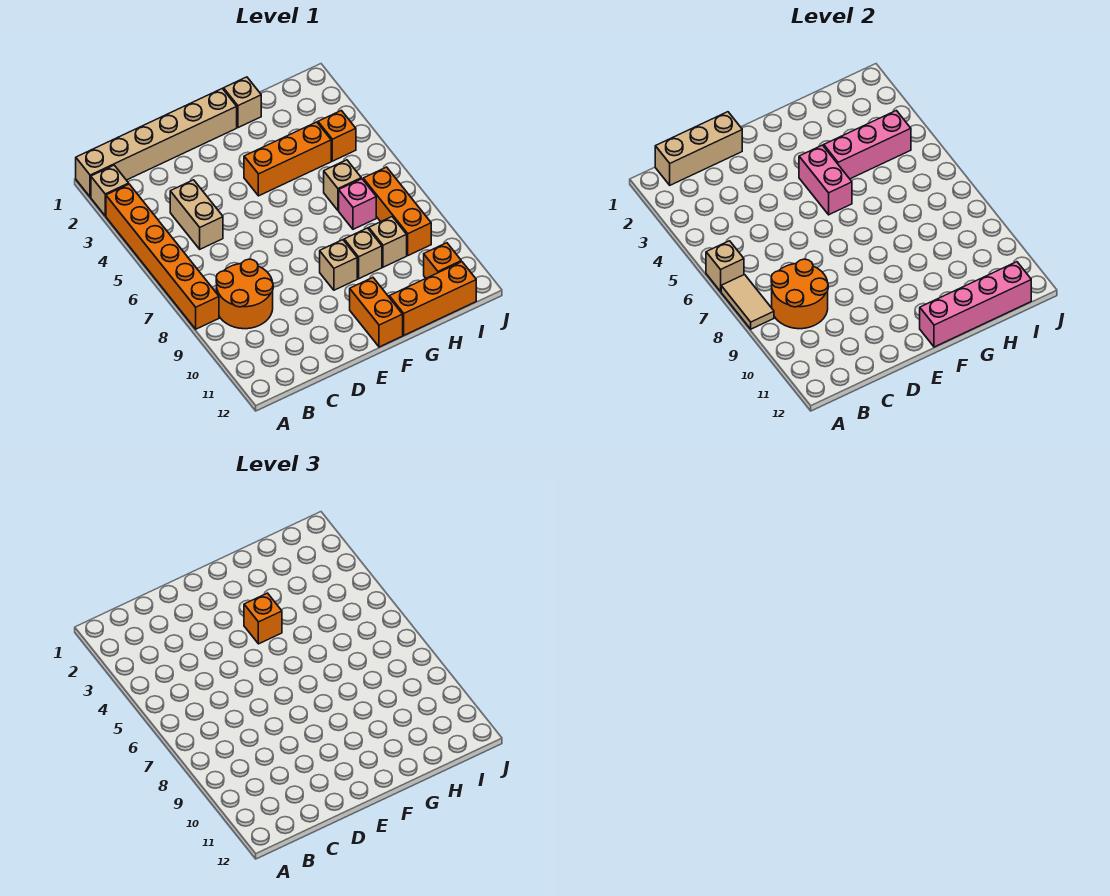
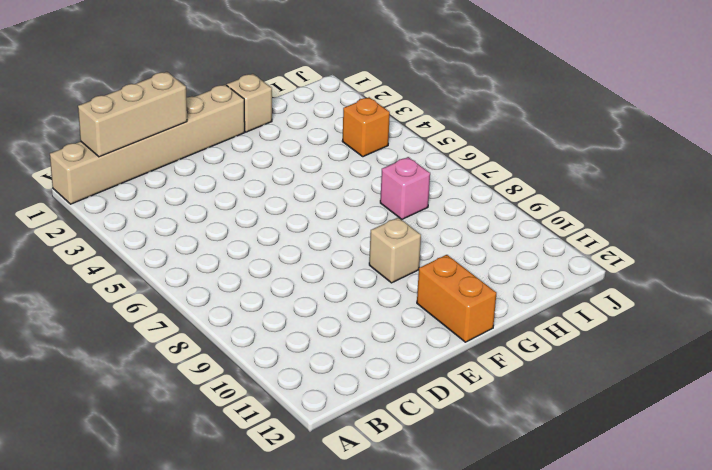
none -> tan 1x1 brick [91,165,129,216]
none -> orange 1x6 brick [106,184,219,329]
none -> orange 2x2 round brick [216,259,273,329]

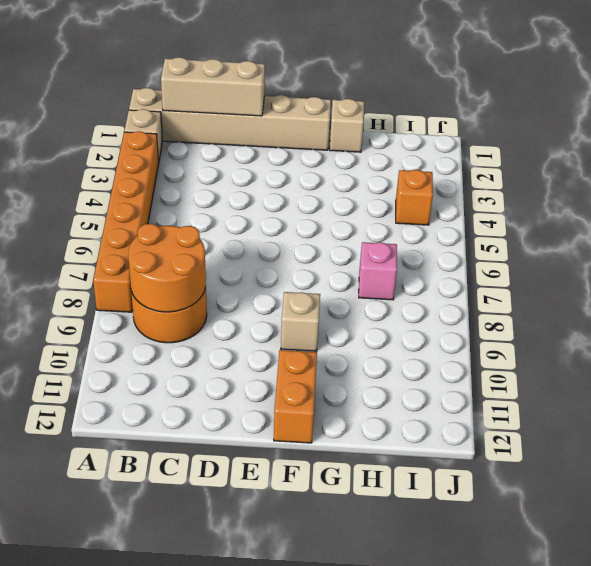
none -> tan 1x2 brick [170,180,223,249]
none -> orange 1x3 brick [244,122,331,196]
none -> tan 1x1 brick [344,228,382,279]

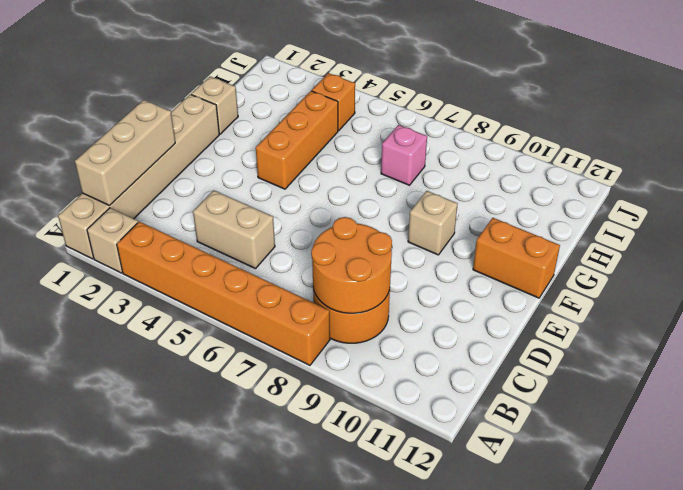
none -> tan 1x1 brick [344,228,382,279]
none -> orange 1x3 brick [389,262,476,335]
none -> tan 1x1 brick [324,160,361,210]

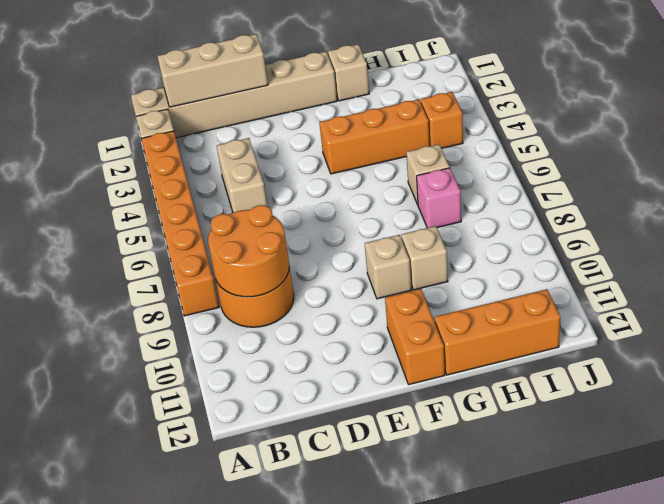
none -> tan 1x1 brick [369,217,407,267]
none -> orange 1x3 brick [363,167,431,255]
none -> orange 1x1 brick [424,243,461,278]

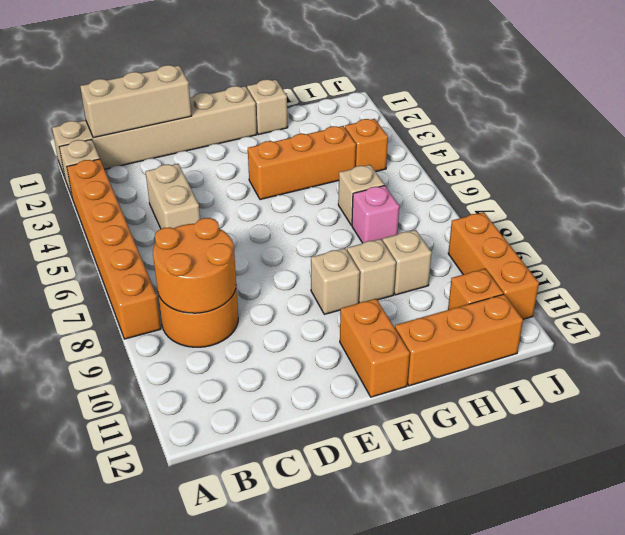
orange 1x3 brick [448,212,539,319] -> orange 1x3 brick moved to [363,167,431,255]
none -> tan 1x1 brick [706,241,744,291]
none -> tan 1x2 tile [721,275,774,329]
none -> pink 1x2 brick [799,145,852,215]

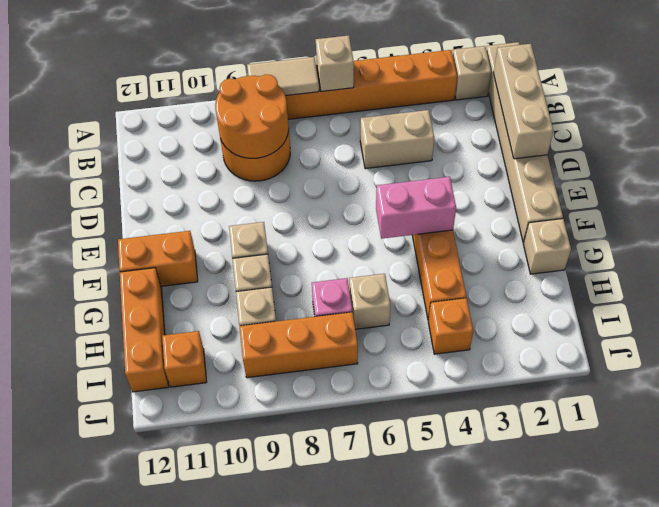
none -> pink 1x4 brick [920,262,1031,347]
none -> pink 1x3 brick [824,111,911,179]
none -> orange 1x1 brick [244,593,282,644]

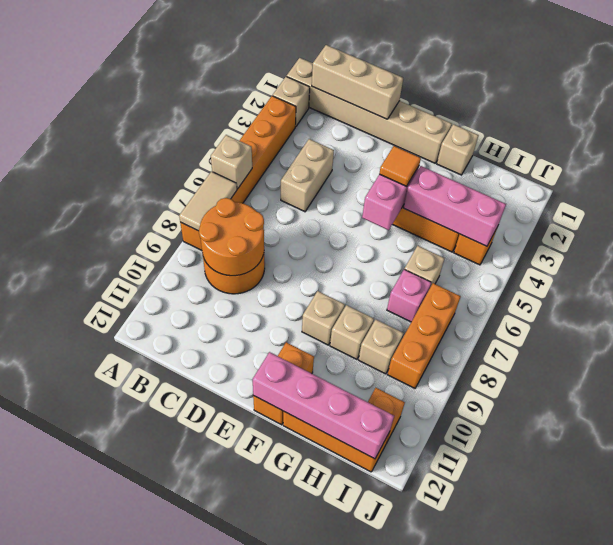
orange 1x1 tile [379,146,421,186] -> orange 1x1 brick [244,593,282,644]

